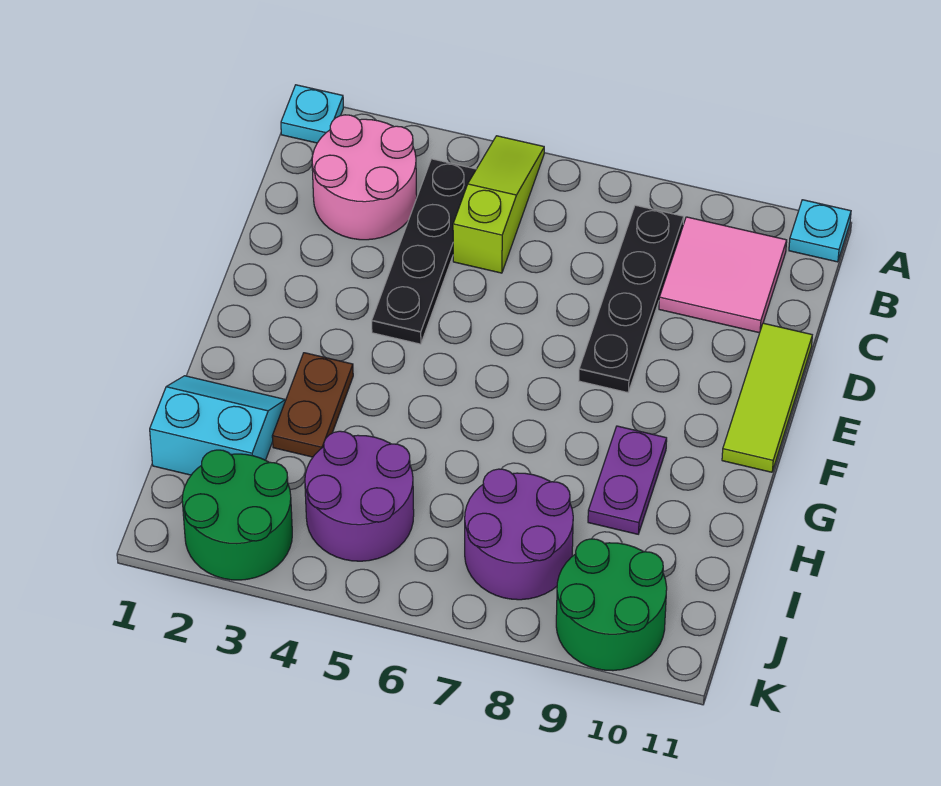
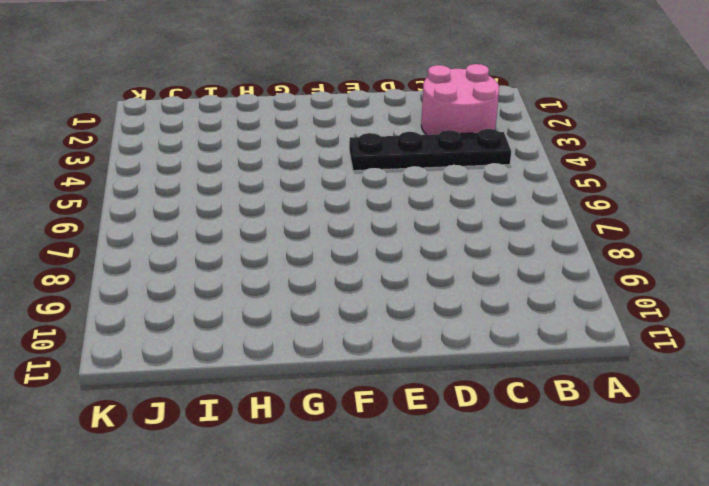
none -> cyan 1x1 plate [281,85,343,143]
none -> lime 1x3 slope [453,136,544,273]
none -> cyan 1x1 plate [789,200,851,262]

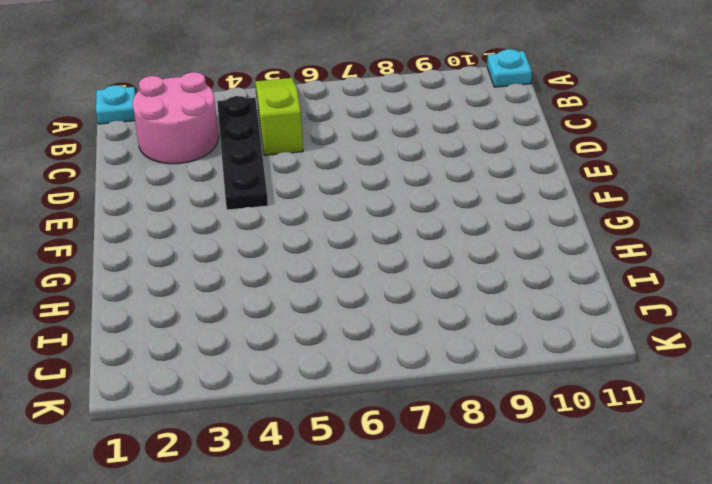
none -> black 1x4 plate [579,205,684,393]
none -> pink 2x2 tile [659,217,787,333]
none -> lime 1x3 tile [722,323,812,472]

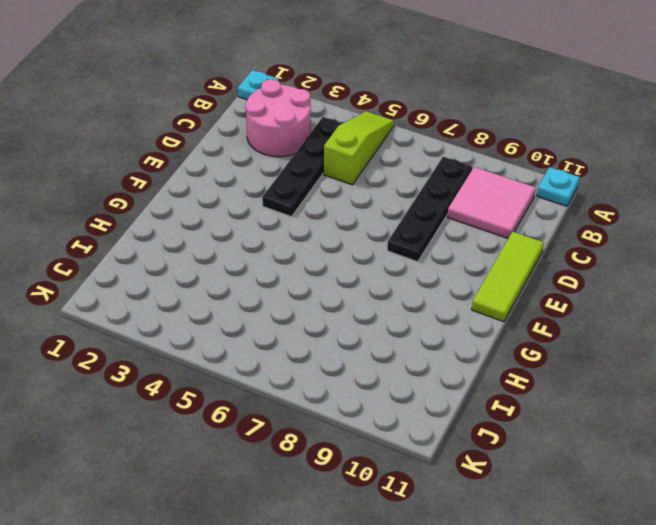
none -> brown 1x2 plate [272,353,353,457]
none -> purple 1x2 plate [588,426,667,534]
none -> cyan 2x2 slope [150,376,286,475]

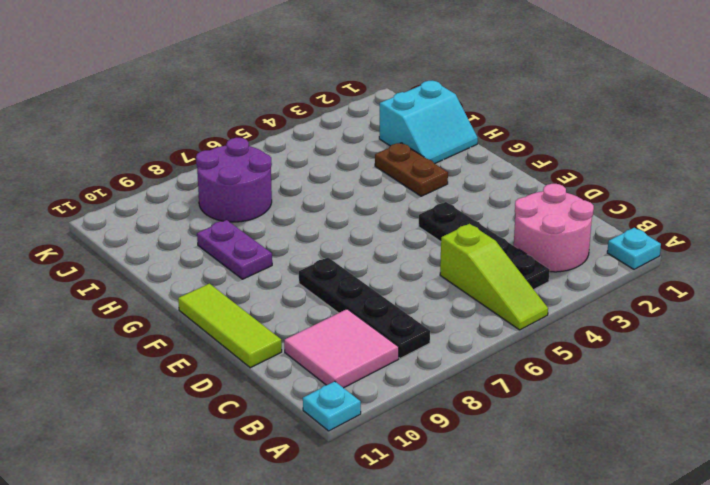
none -> purple 2x2 round brick [305,431,414,561]
none -> green 2x2 round brick [182,450,292,580]
none -> green 2x2 round brick [556,539,667,671]

